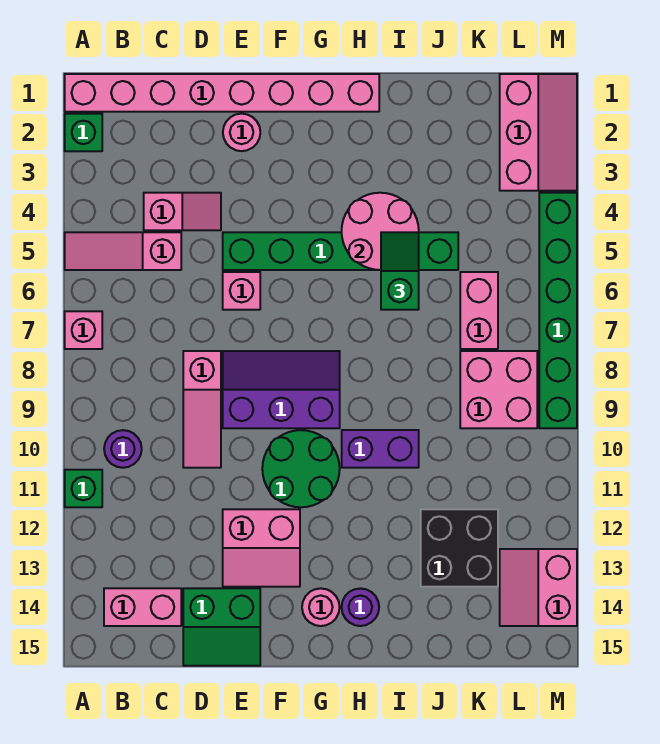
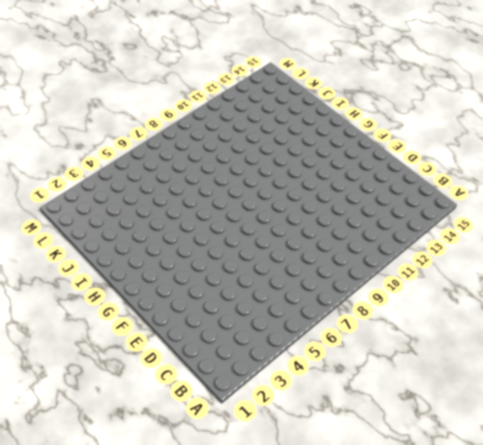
none -> pink 1x8 brick [65,74,379,112]
none -> green 1x1 brick [65,114,102,151]
none -> pink 1x3 slope [65,232,181,270]

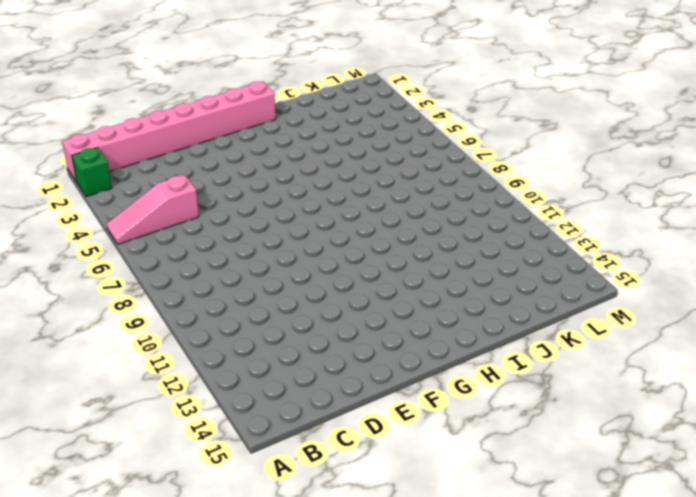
none -> pink 1x1 brick [65,311,102,349]
none -> green 1x1 brick [65,470,102,507]
none -> purple 1x1 round brick [104,430,142,468]

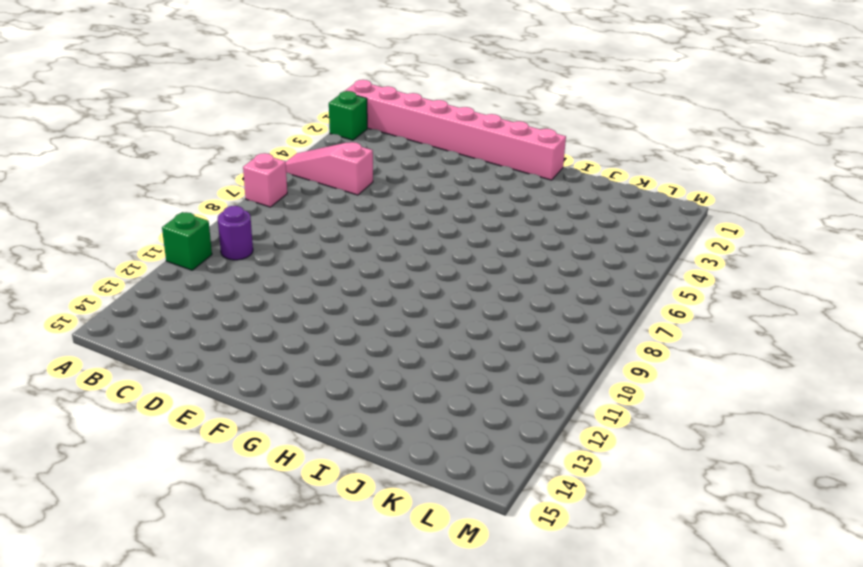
none -> pink 1x2 brick [104,588,181,626]
none -> pink 1x2 slope [144,193,221,230]
none -> pink 1x3 slope [183,351,221,468]

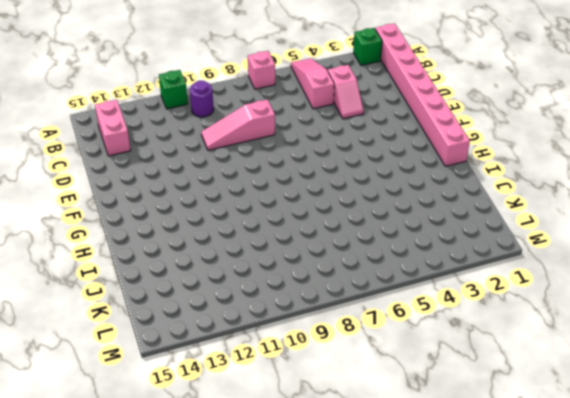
none -> green 2x2 slope [183,588,260,666]
none -> pink 1x1 round brick [223,114,260,151]
none -> green 1x6 brick [223,232,458,270]

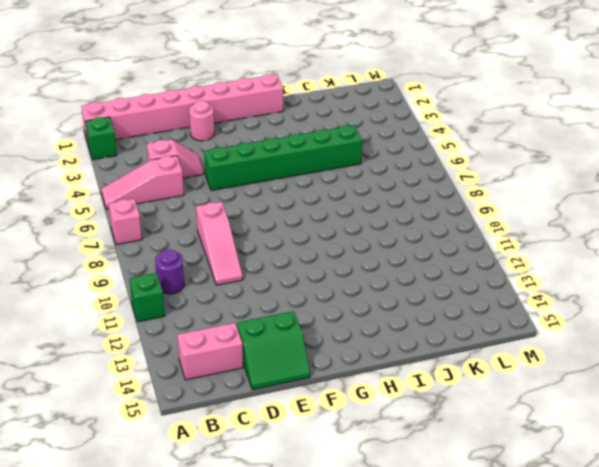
none -> pink 1x1 brick [223,272,260,310]
none -> purple 2x3 slope [223,351,340,428]
none -> pink 2x2 slope [223,509,300,587]

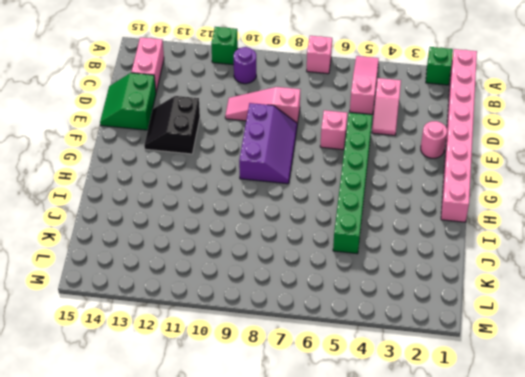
black 2x2 slope [144,96,200,154] -> pink 2x2 slope [223,509,300,587]
none -> green 2x2 round brick [262,430,340,507]
none -> pink 1x1 round brick [302,588,340,626]
none -> purple 1x2 brick [342,430,419,468]

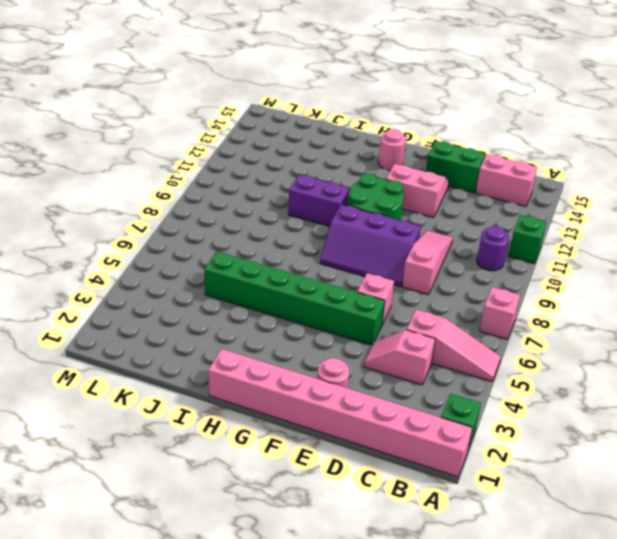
none -> purple 1x1 round brick [342,588,379,626]
none -> black 2x2 brick [421,509,498,587]
none -> pink 1x2 brick [460,272,498,349]

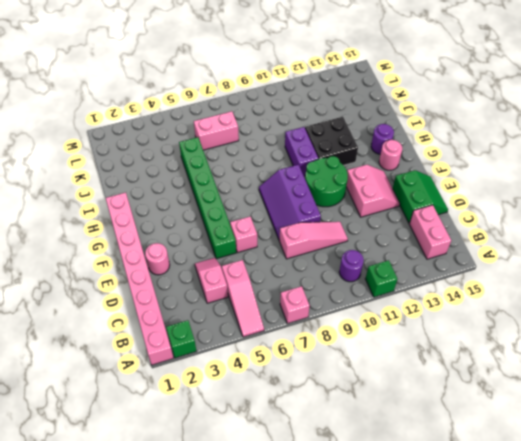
black 2x2 brick [305,117,358,165] -> black 2x2 brick moved to [421,509,498,587]
none -> pink 2x2 brick [460,351,537,428]
none -> pink 2x3 slope [500,74,577,191]
none -> pink 2x2 slope [500,549,577,626]

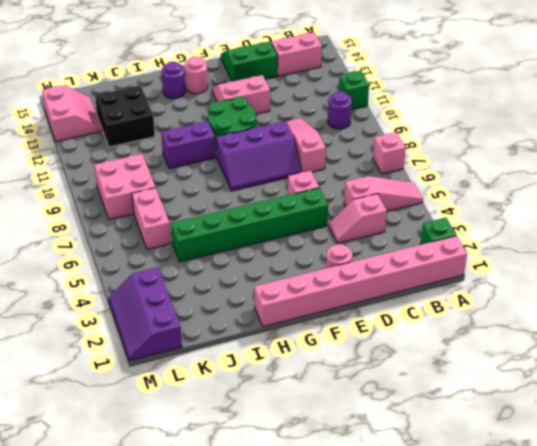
purple 2x3 slope [109,267,182,361] -> pink 2x3 slope [500,74,577,191]
none -> green 1x6 brick [539,193,577,428]
none -> pink 2x2 round brick [342,193,419,270]
none -> green 1x2 slope [381,232,419,310]

